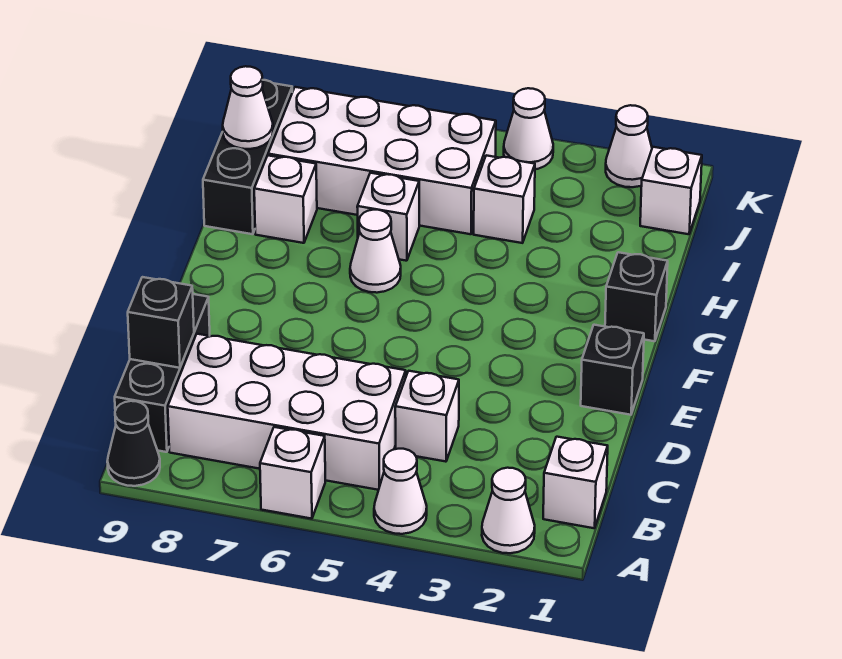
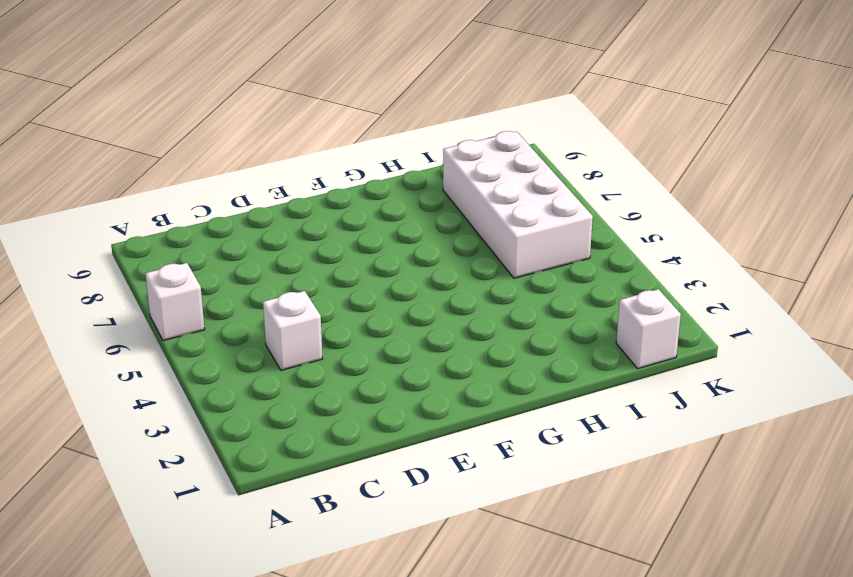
none -> white 1x1 cone [482,468,535,553]
none -> white 1x1 cone [374,449,427,534]
none -> black 1x1 cone [107,401,160,486]

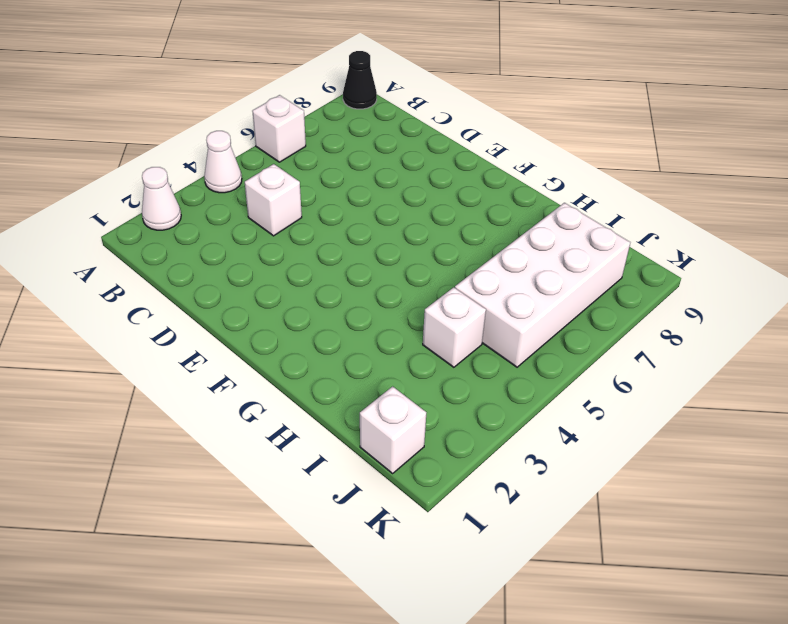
none -> white 1x1 brick [543,437,608,528]
none -> white 2x4 brick [168,334,406,490]
none -> black 1x3 brick [115,294,210,452]

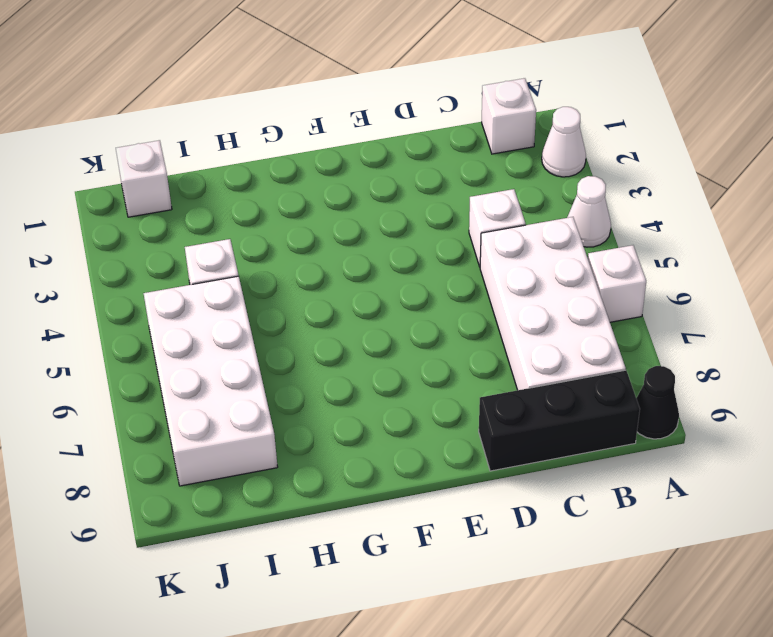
none -> black 1x1 brick [581,325,644,415]
none -> black 1x1 brick [605,252,668,341]
none -> white 1x1 cone [350,210,401,293]

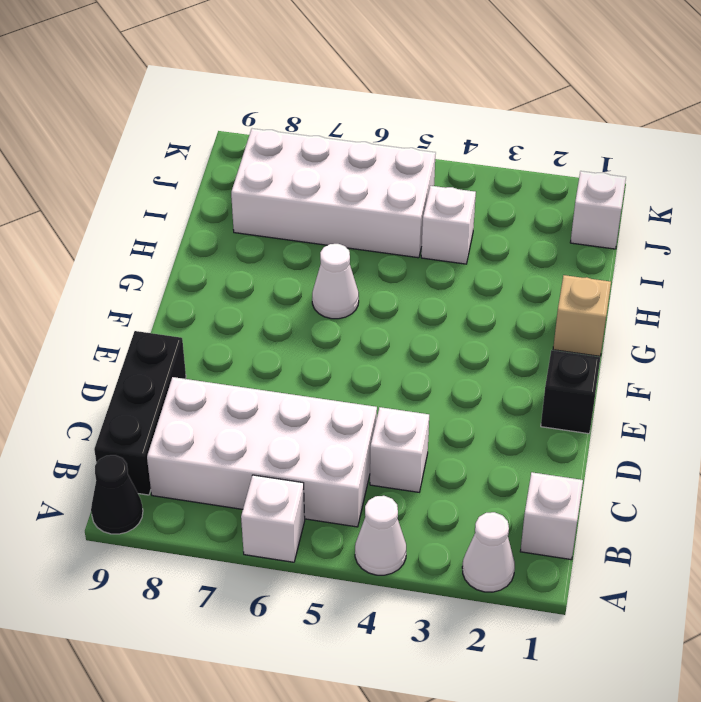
tan 1x1 brick [553,275,611,356] -> black 1x1 brick [605,252,668,341]
none -> white 1x1 brick [357,173,419,261]
none -> white 1x1 brick [254,156,317,243]
none -> black 1x3 brick [203,80,292,234]

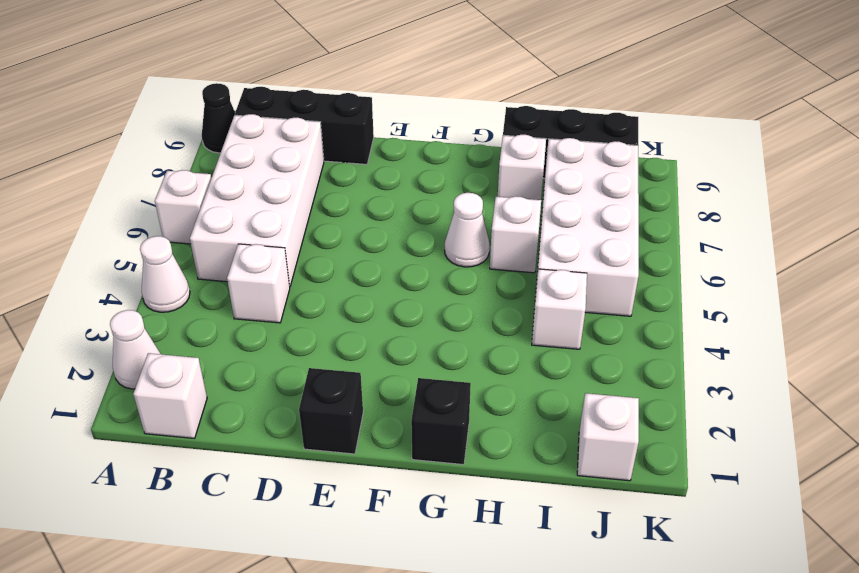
none -> white 1x1 cone [606,105,652,187]
none -> white 1x1 cone [504,88,553,169]
none -> black 1x1 brick [128,277,194,368]

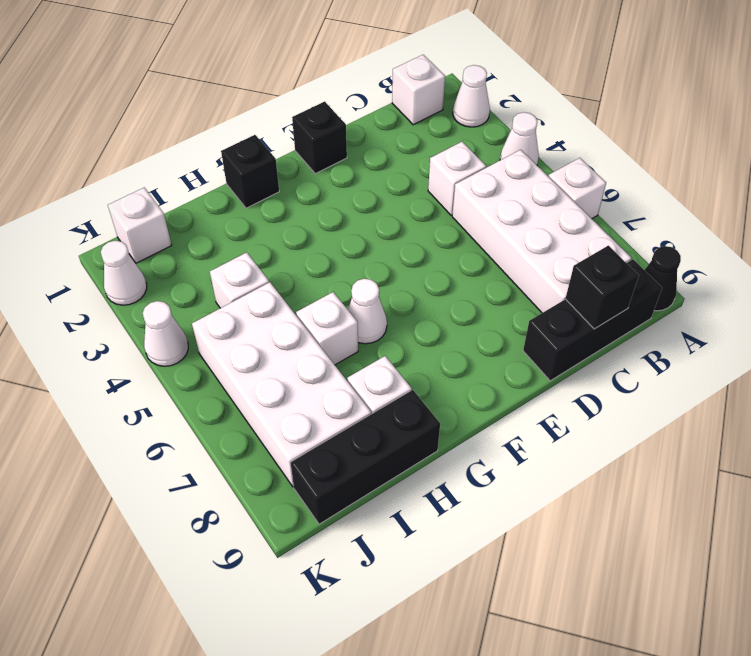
none -> white 1x1 cone [223,66,273,149]

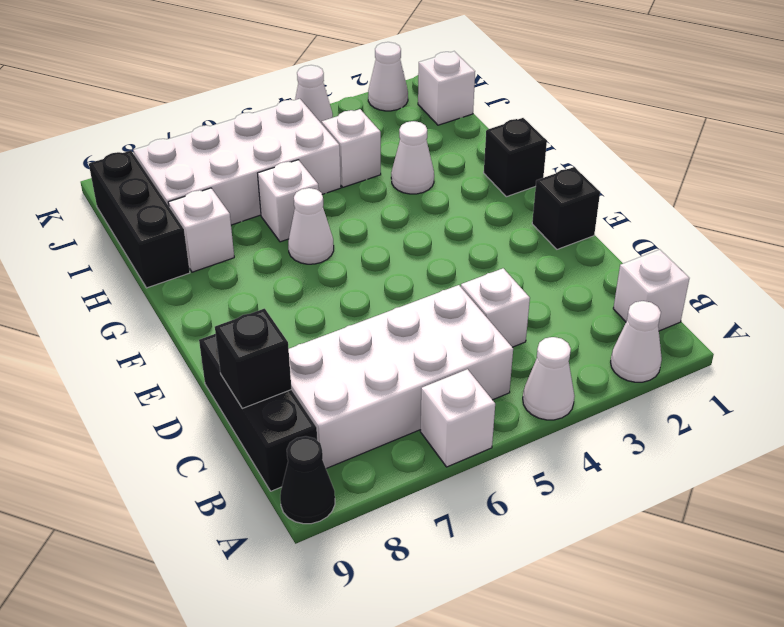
white 1x1 cone [391,121,434,194] -> white 1x1 cone moved to [223,66,273,149]

